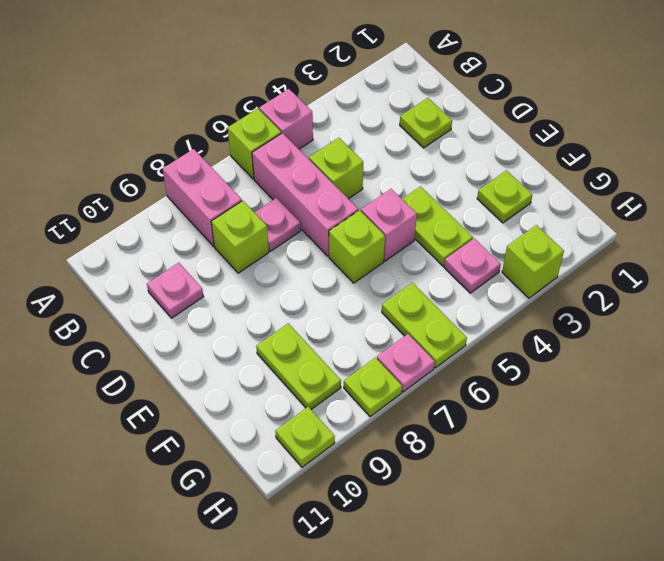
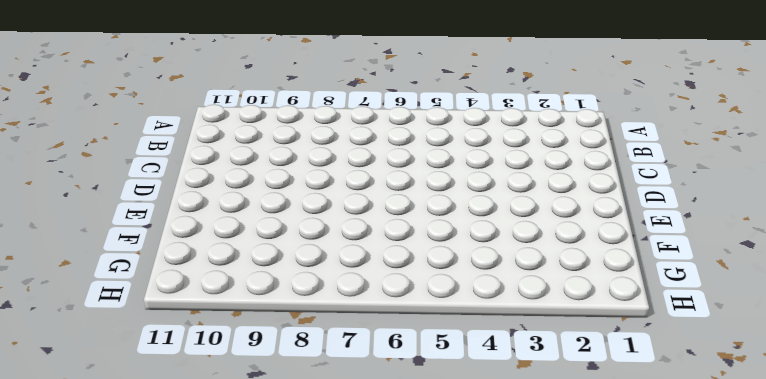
none -> pink 1x1 brick [259,89,313,149]
none -> lime 1x1 brick [228,109,281,179]
none -> pink 1x2 brick [163,149,242,246]

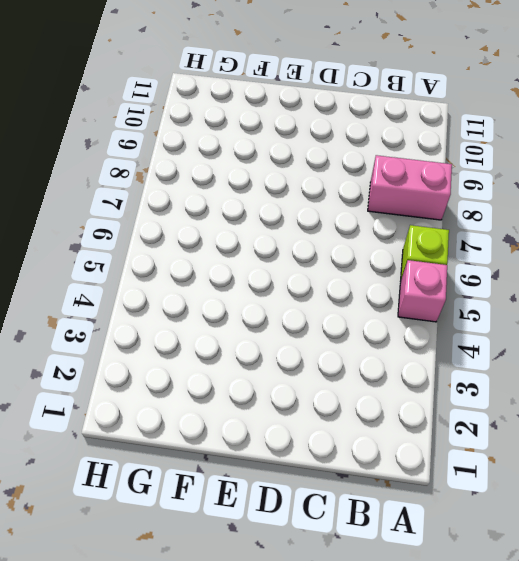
none -> pink 1x3 brick [252,133,358,256]
none -> lime 1x1 plate [400,98,452,148]
none -> lime 1x1 brick [309,138,363,199]

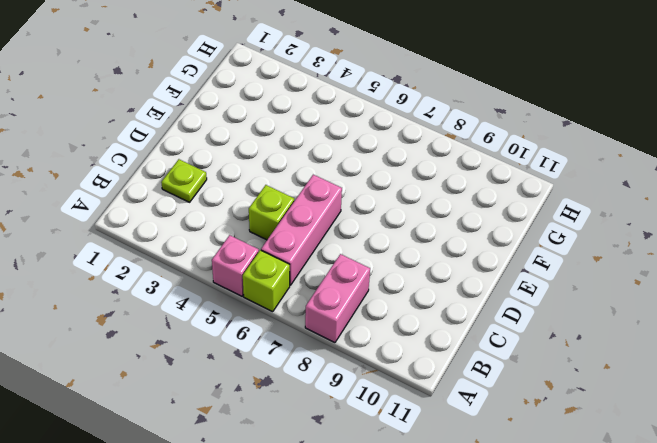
none -> pink 1x1 plate [254,198,301,251]
none -> lime 1x1 brick [211,201,269,273]
none -> pink 1x1 plate [147,263,204,318]

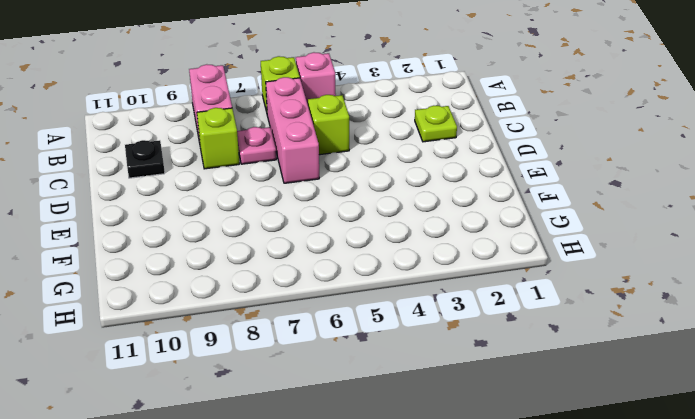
black 1x1 plate [125,140,165,178] -> pink 1x1 plate [147,263,204,318]
none -> lime 1x2 plate [402,187,473,266]
none -> pink 1x1 brick [361,189,417,261]
none -> lime 1x1 brick [329,210,385,283]

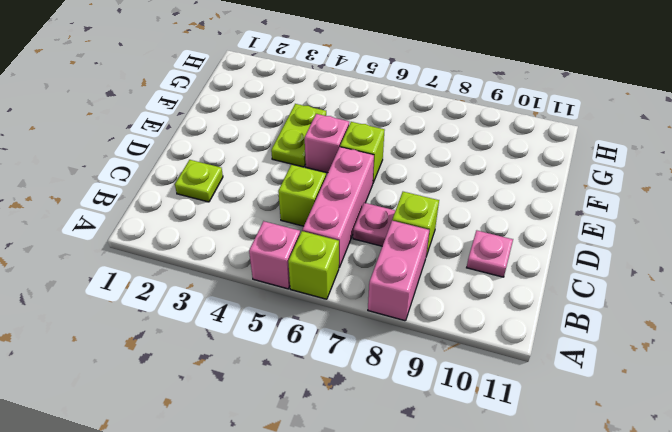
none -> lime 1x1 plate [477,171,532,223]
none -> lime 1x2 plate [256,323,341,409]
none -> pink 1x1 plate [444,238,501,293]

